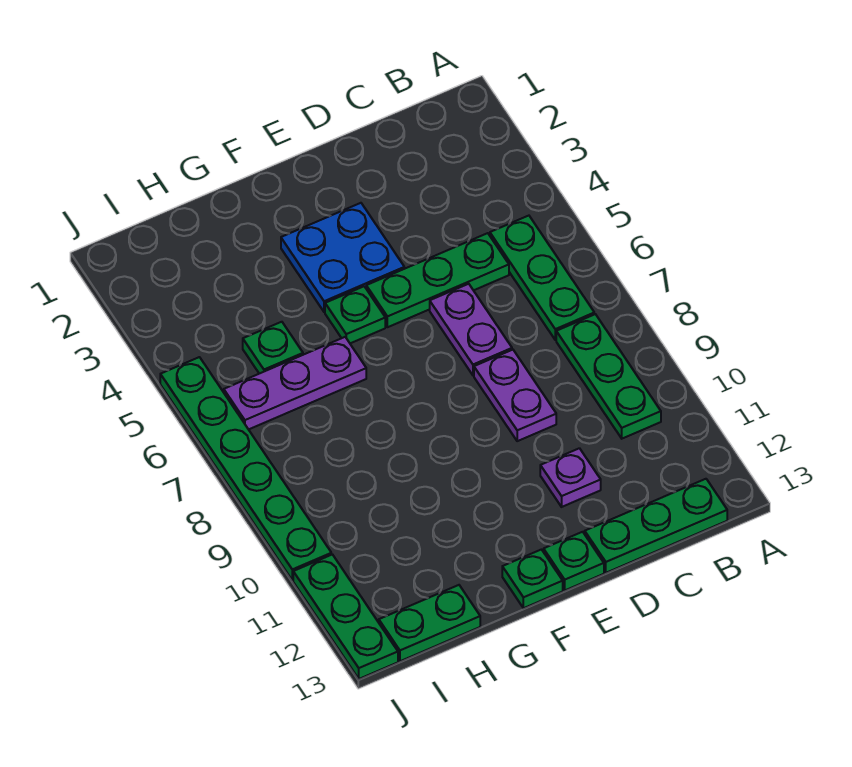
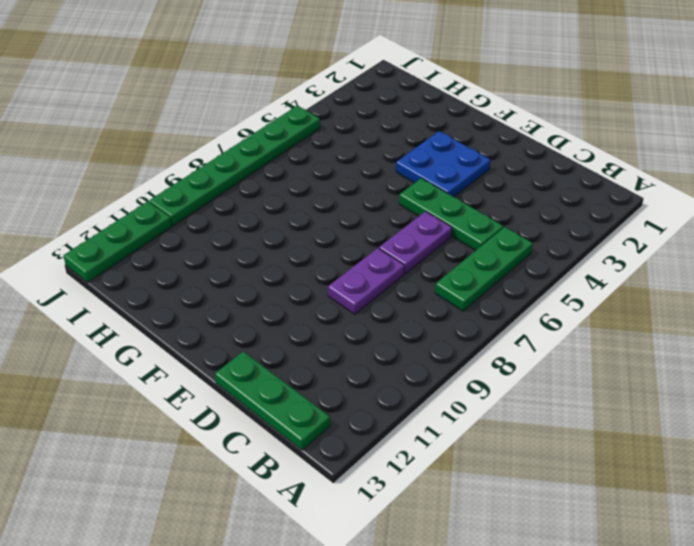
none -> green 1x3 plate [556,314,661,439]
none -> purple 1x1 plate [540,448,601,507]
none -> green 1x1 plate [544,532,604,590]

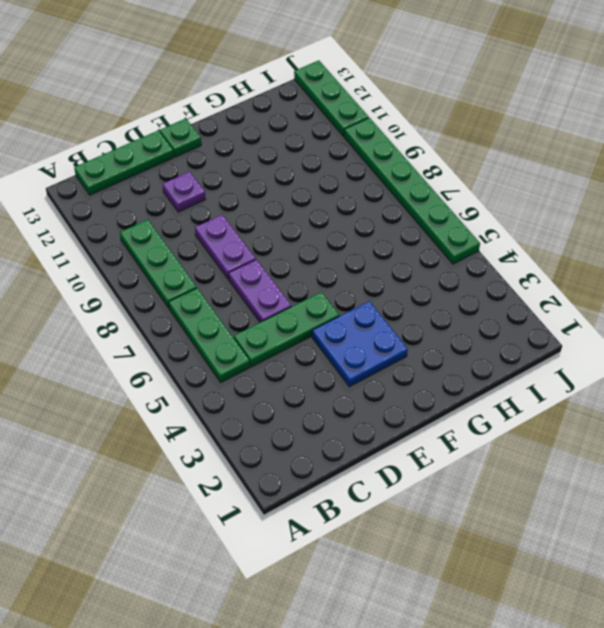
none -> green 1x1 plate [325,286,385,343]
none -> green 1x1 plate [502,550,563,608]
none -> purple 1x3 plate [224,337,366,429]

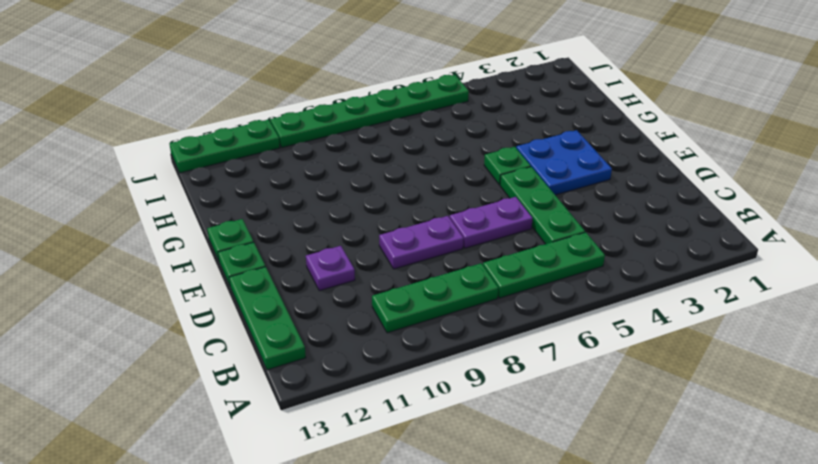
none -> purple 1x3 plate [224,337,366,429]
none -> green 1x1 plate [243,322,303,374]
none -> green 1x2 plate [379,585,480,661]

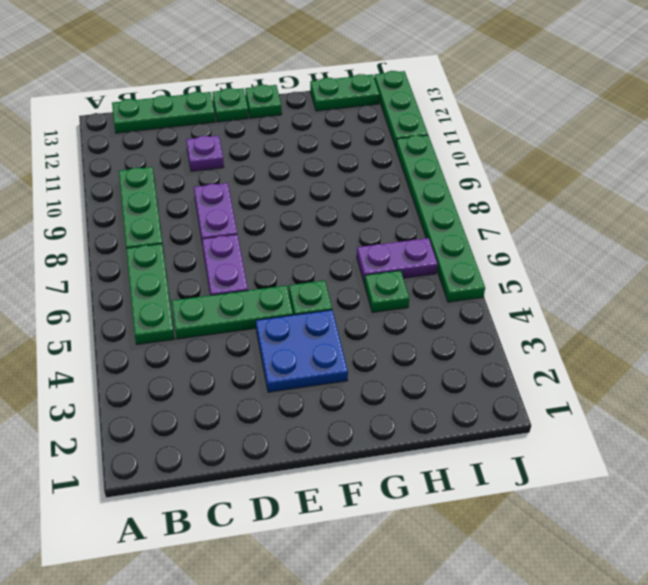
purple 1x2 plate [357,238,438,284] -> purple 1x3 plate [224,337,366,429]

